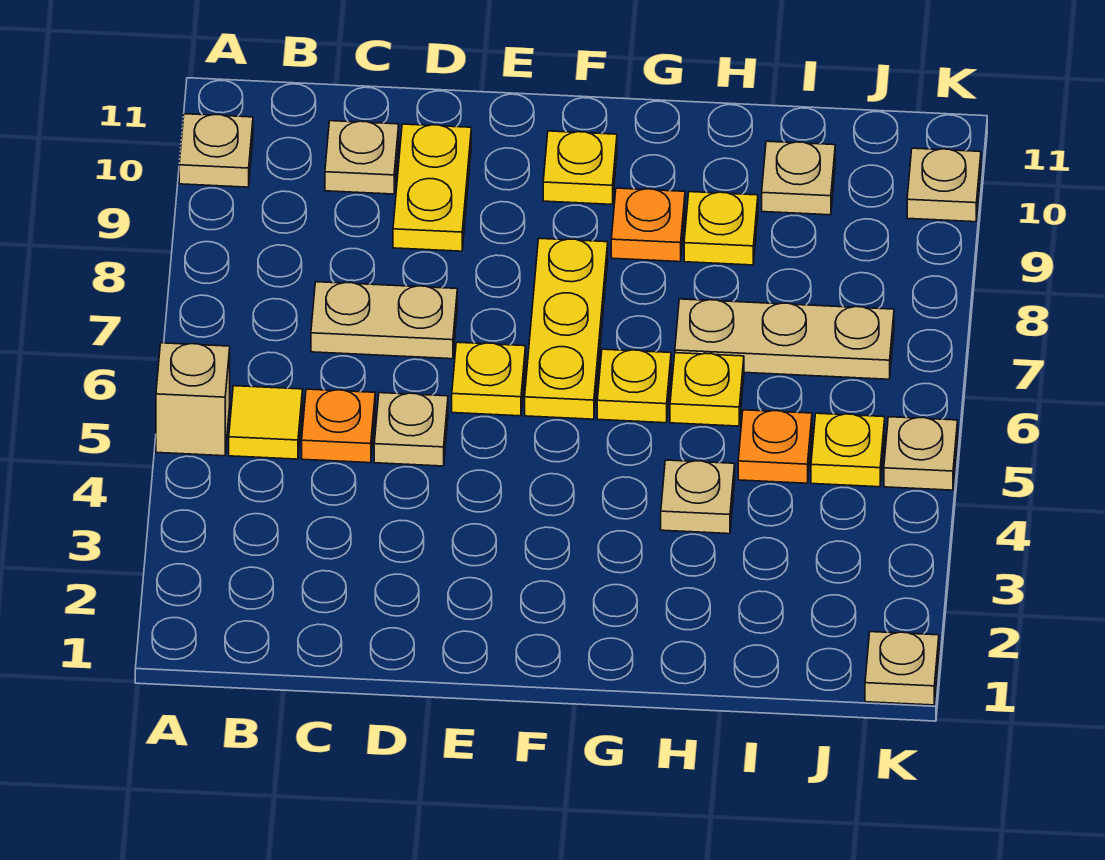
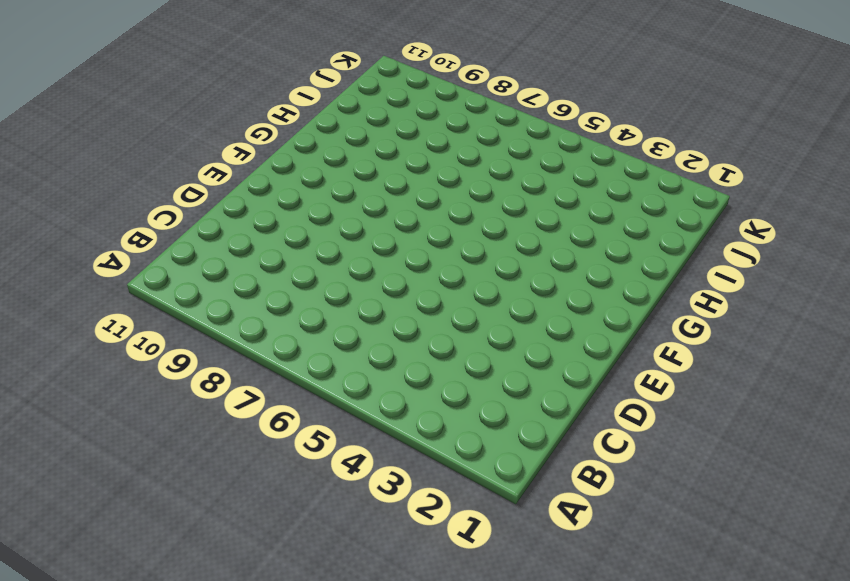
none -> tan 1x1 brick [156,343,230,456]
none -> tan 1x1 plate [179,114,253,187]
none -> yellow 1x1 tile [229,386,303,459]

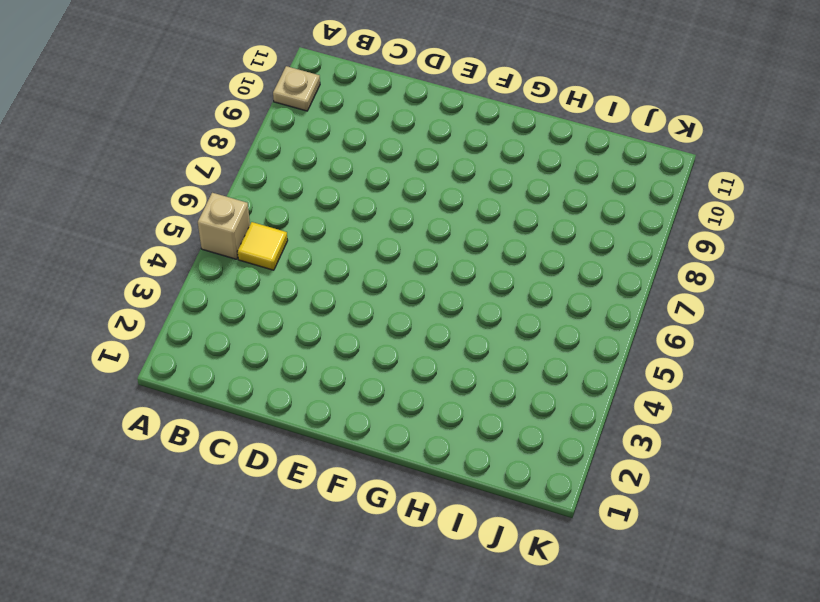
none -> orange 1x1 plate [302,389,375,463]
none -> tan 1x2 plate [311,282,457,359]
none -> tan 1x1 plate [325,121,399,194]

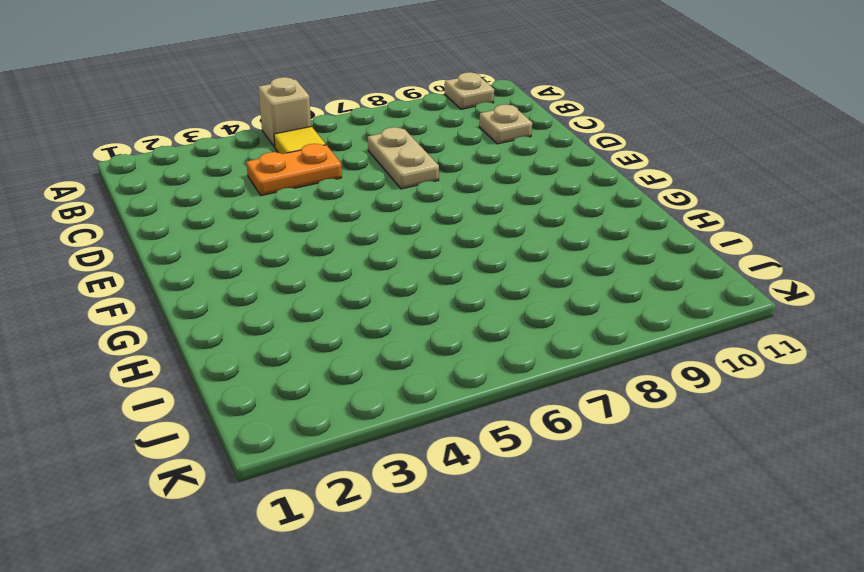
orange 1x2 plate [246,144,342,196] -> orange 1x1 plate [302,389,375,463]
none -> tan 1x1 plate [374,393,448,466]
none -> yellow 1x2 plate [393,124,471,251]
none -> yellow 1x1 plate [452,342,526,416]

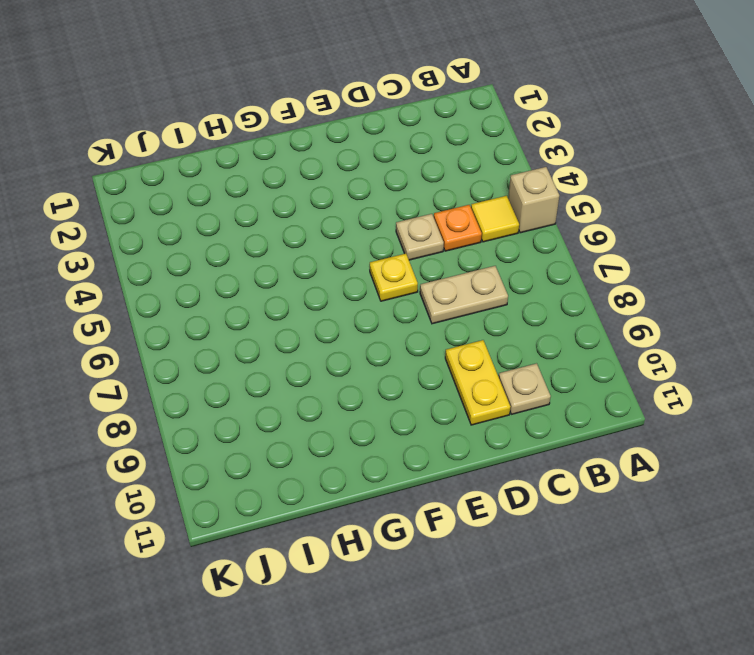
none -> tan 1x1 plate [179,114,253,187]
none -> yellow 1x3 plate [525,238,608,419]
none -> yellow 1x1 plate [543,131,617,204]

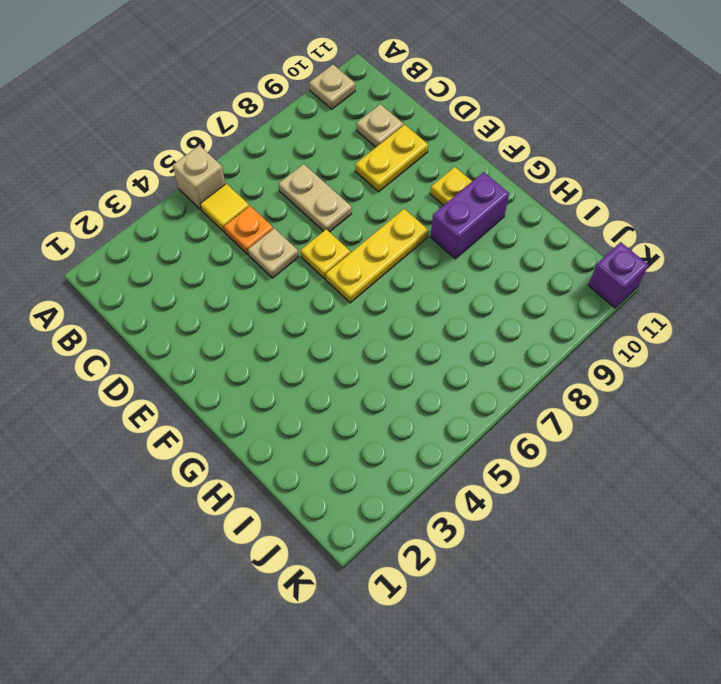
purple 1x2 brick [431,172,509,259] -> orange 1x1 plate [611,188,685,262]
purple 1x1 brick [588,242,648,308] -> none
none -> yellow 1x1 plate [597,349,671,423]
none -> tan 1x1 plate [661,460,735,534]
none -> yellow 1x1 plate [670,353,744,426]

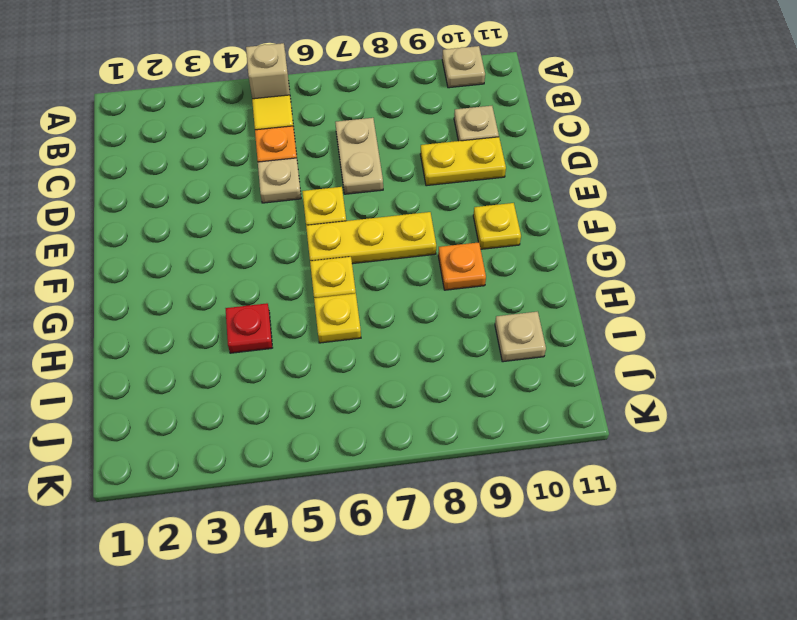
red 1x1 plate [225,303,272,353] -> tan 1x1 plate [661,460,735,534]
none -> tan 1x3 plate [675,299,894,379]
none -> yellow 1x1 plate [684,192,758,265]
none -> orange 1x1 plate [738,410,812,483]

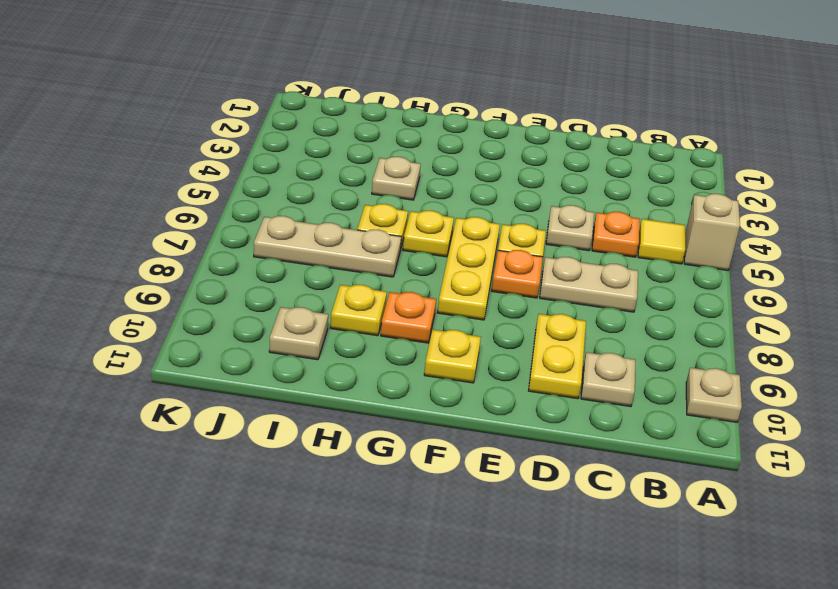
orange 1x1 plate [492,250,543,298] -> orange 1x1 plate moved to [738,410,812,483]
none -> yellow 1x1 plate [811,413,885,487]
none -> tan 1x1 plate [865,632,939,705]
none -> tan 1x1 plate [884,417,958,490]

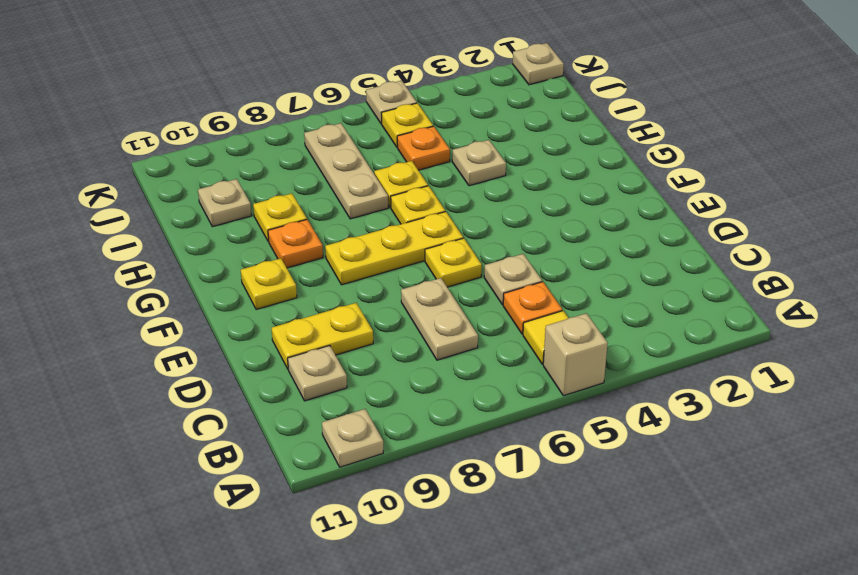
none -> tan 1x1 plate [907,148,981,222]

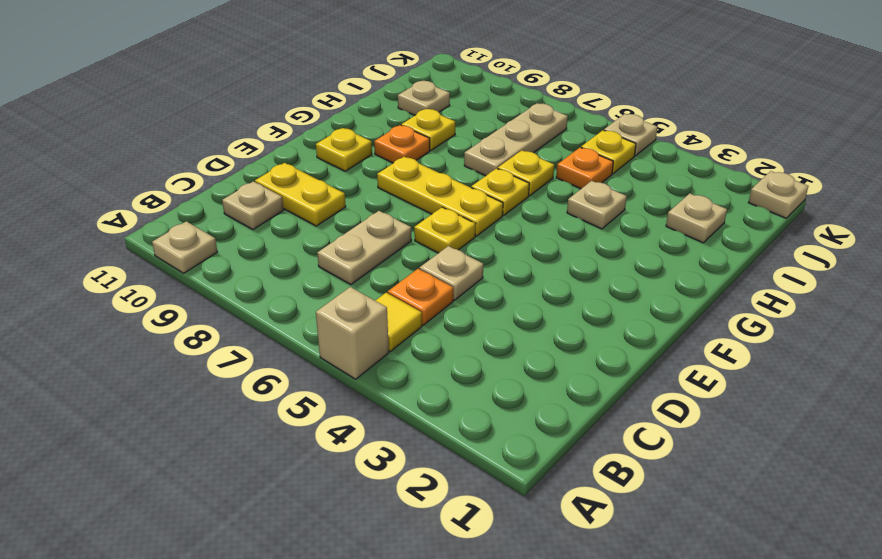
tan 1x1 plate [666,193,727,243] -> tan 1x1 plate moved to [907,148,981,222]

